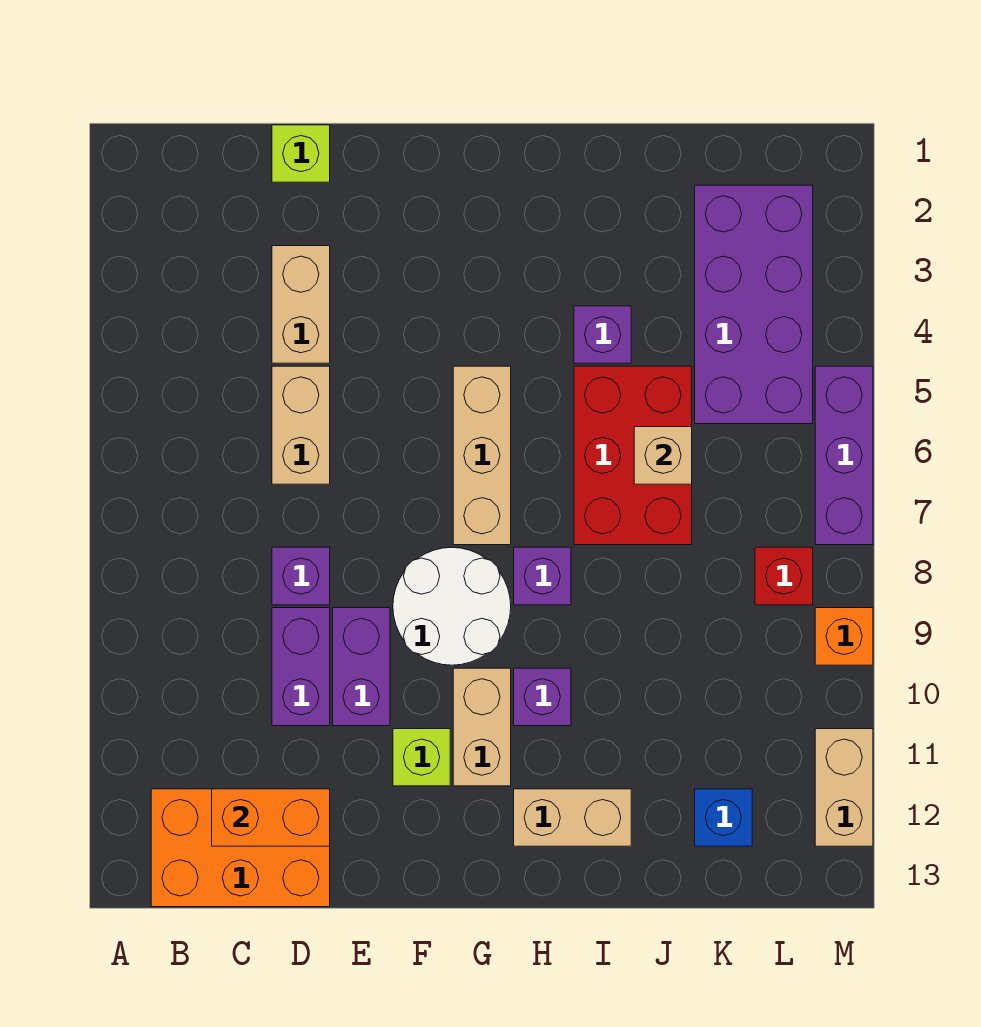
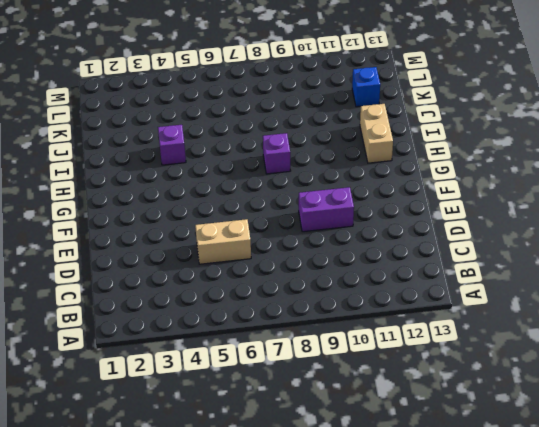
none -> orange 2x3 brick [151,789,330,907]
none -> lime 1x1 brick [272,125,330,182]
none -> tan 1x2 brick [272,246,330,363]

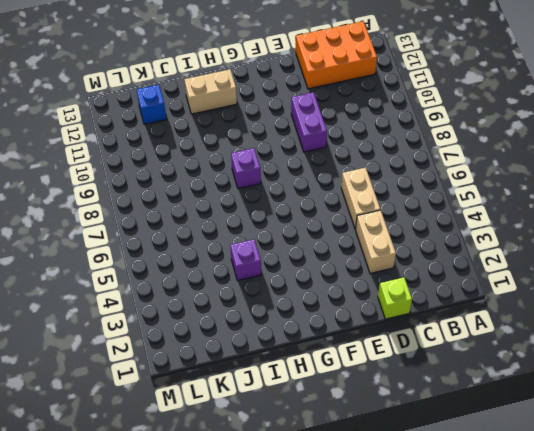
none -> purple 1x1 brick [272,547,330,605]
none -> purple 1x2 brick [272,608,330,726]
none -> white 2x2 round brick [393,547,511,665]

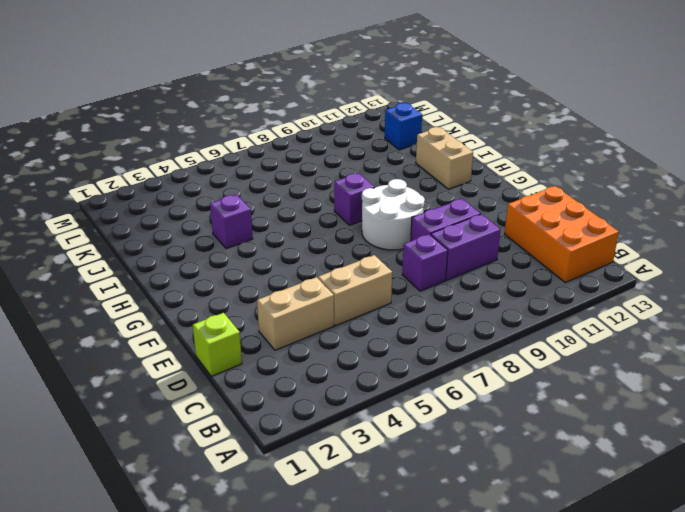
none -> lime 1x1 brick [393,729,450,786]
none -> tan 1x3 brick [453,366,511,545]
none -> tan 1x2 brick [453,668,511,786]

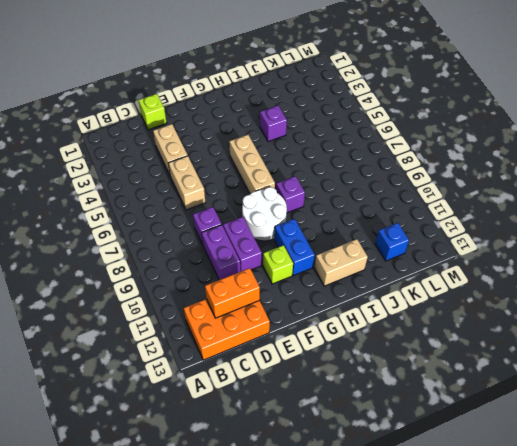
blue 1x2 brick [274,219,315,276] -> tan 1x2 brick [453,668,511,786]
none -> purple 1x1 brick [514,668,571,726]
none -> red 2x3 brick [574,366,692,545]
none -> purple 2x4 brick [695,185,813,424]

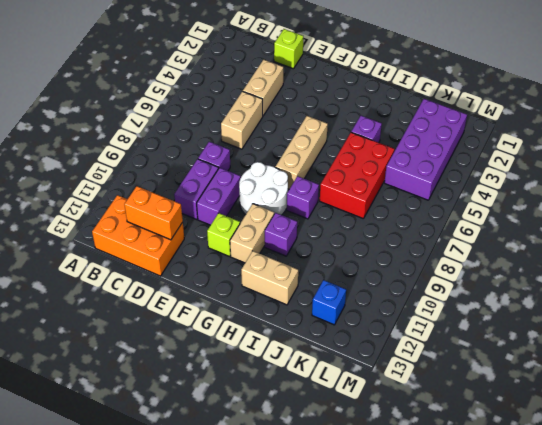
none -> red 1x1 brick [755,547,813,605]
none -> purple 1x3 brick [815,366,873,545]
none -> orange 1x1 brick [815,608,873,665]

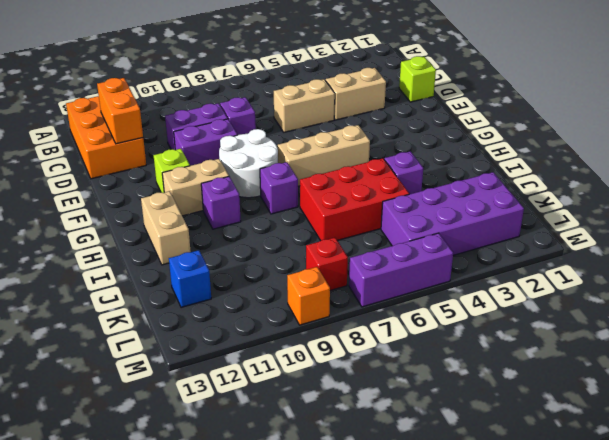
none -> tan 1x2 brick [815,729,873,846]
none -> tan 1x1 brick [634,427,692,484]

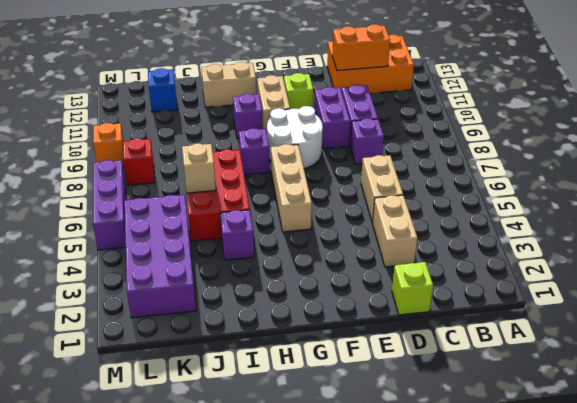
none -> tan 1x2 brick [815,729,873,846]

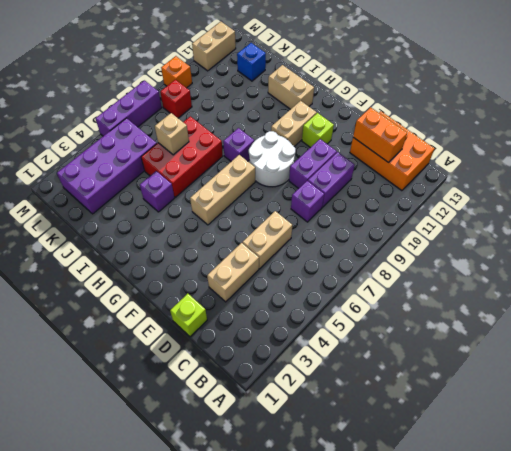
none -> purple 1x1 brick [514,668,571,726]

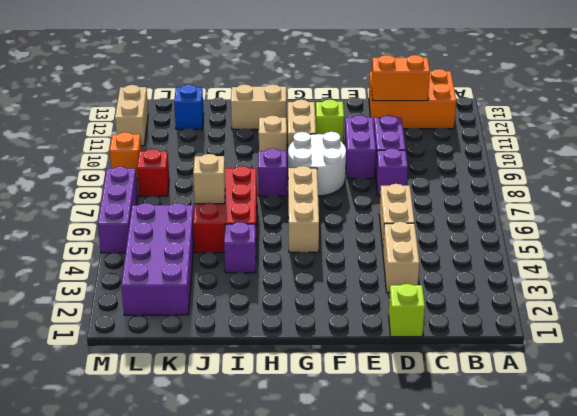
tan 1x1 brick [259,116,287,151] -> purple 1x1 brick [514,668,571,726]

